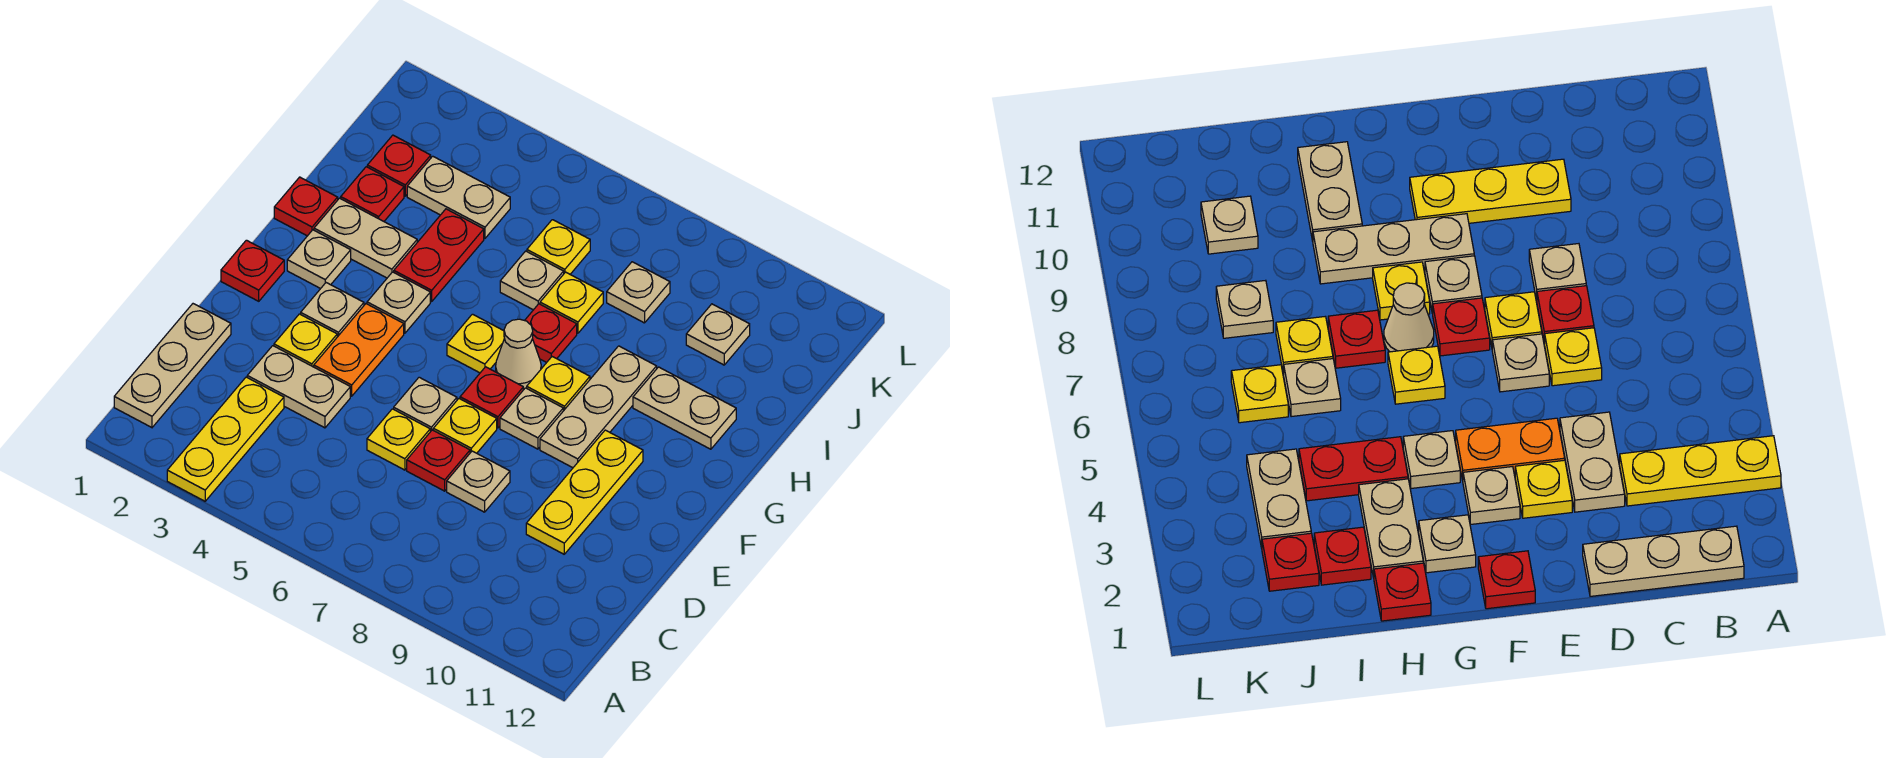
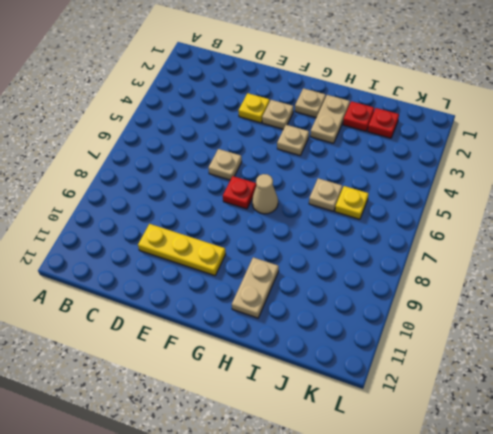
none -> yellow 1x3 plate [167,377,284,501]
none -> tan 1x3 plate [114,304,231,427]
none -> tan 1x2 plate [247,346,350,428]
none -> yellow 1x1 plate [367,409,430,470]

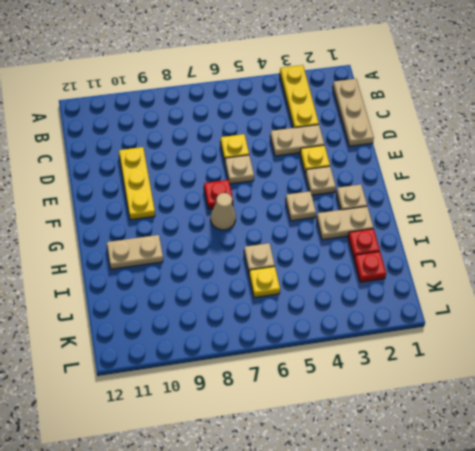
none -> red 1x1 plate [407,430,470,491]
none -> tan 1x1 plate [447,451,510,512]
none -> orange 1x2 plate [314,304,404,396]
none -> yellow 1x1 plate [433,399,497,453]

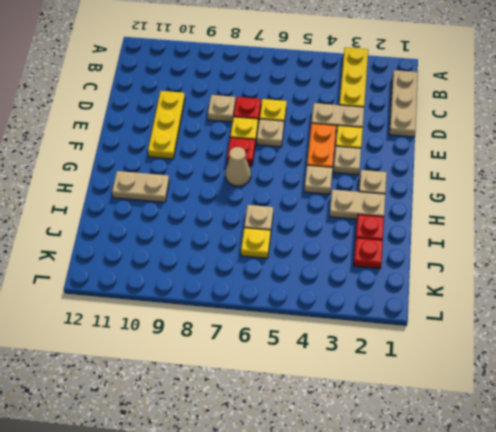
none -> red 1x1 plate [221,240,284,301]
none -> tan 1x1 plate [500,388,563,449]
none -> tan 1x3 plate [540,346,657,468]
none -> yellow 1x1 plate [447,314,504,373]

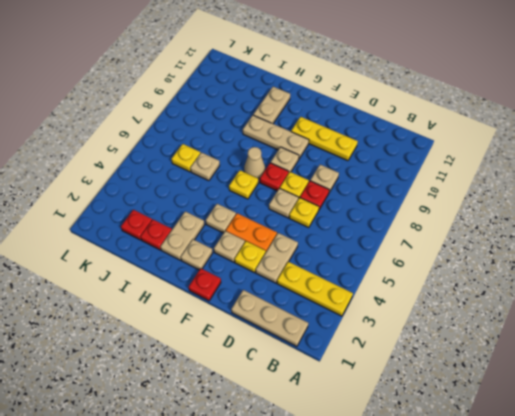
none -> yellow 1x1 plate [527,357,590,411]
none -> red 1x1 plate [274,177,338,236]
none -> red 1x2 plate [394,209,484,301]
none -> red 1x1 plate [525,304,577,363]

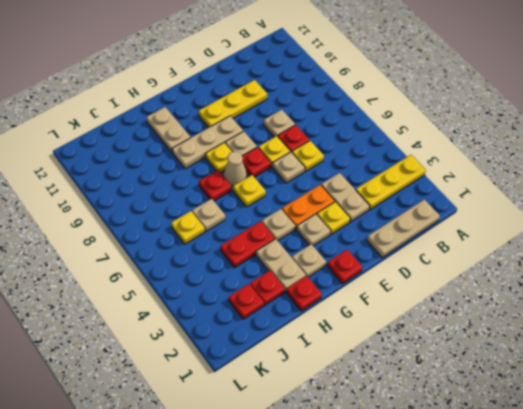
none -> yellow 1x1 plate [540,272,603,333]
none -> tan 1x2 plate [407,156,510,238]
none -> tan 1x1 plate [607,262,670,323]
none -> tan 1x1 plate [686,304,750,365]

